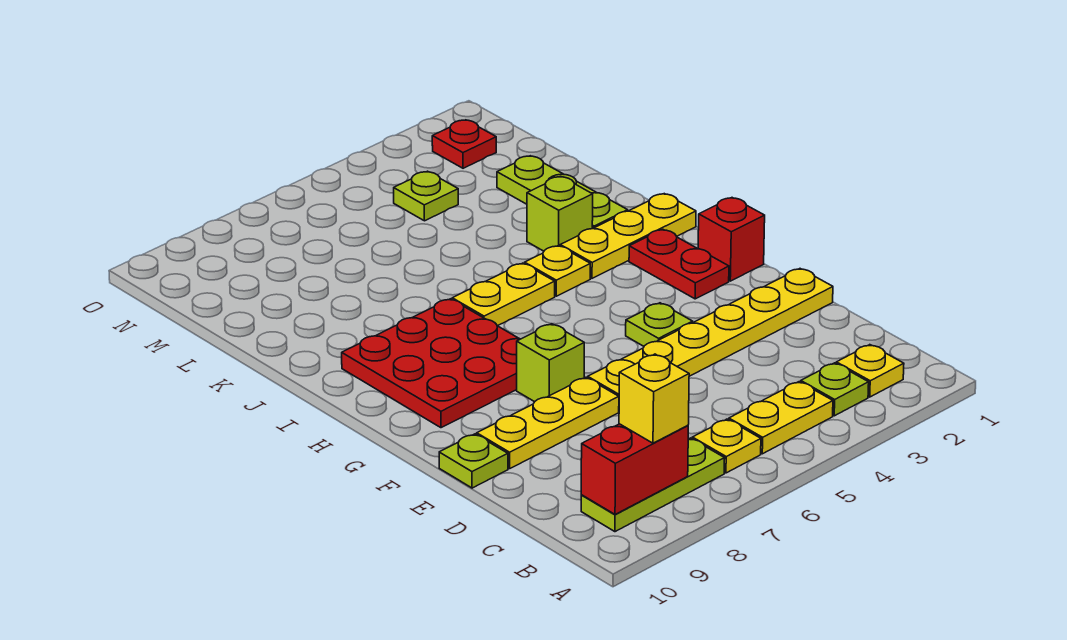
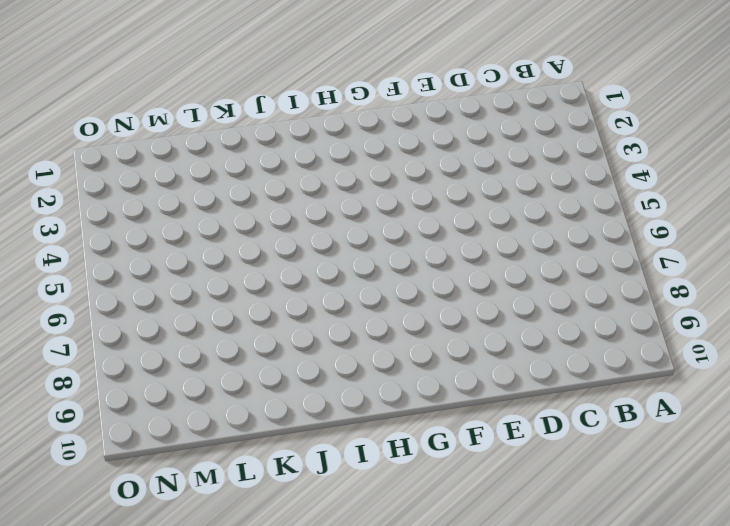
none -> yellow 1x1 plate [836,345,904,397]
none -> lime 1x1 plate [801,363,869,416]
none -> yellow 1x2 plate [729,382,833,454]

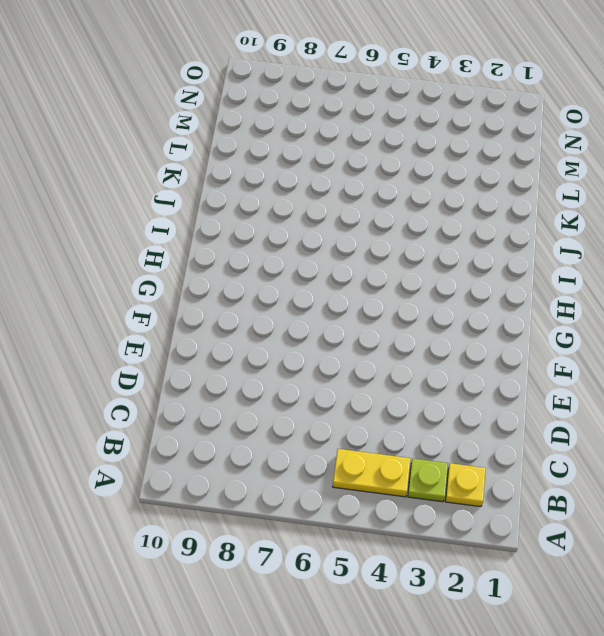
none -> yellow 1x1 plate [692,419,761,473]
none -> lime 1x3 plate [581,438,725,532]
none -> yellow 1x6 plate [588,269,833,396]

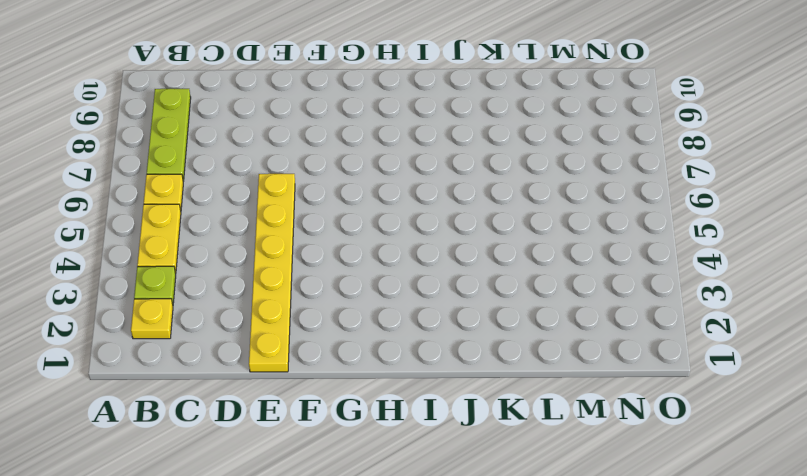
none -> yellow 1x3 plate [477,377,619,469]
none -> lime 1x1 plate [439,434,508,488]
none -> lime 1x1 plate [626,303,693,346]

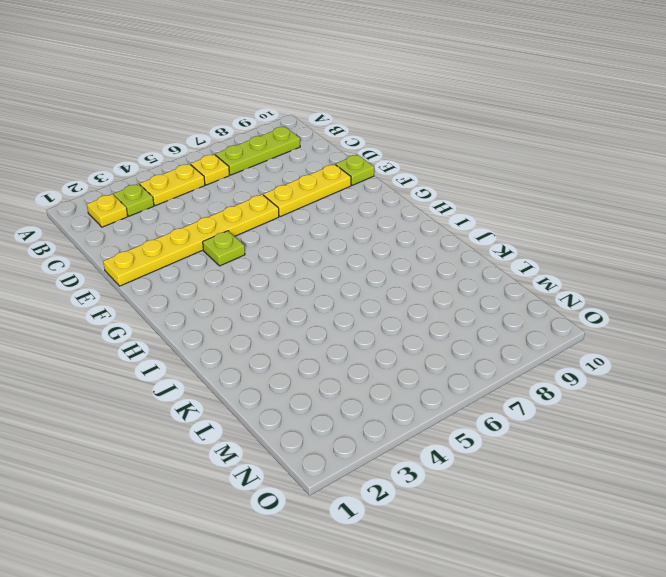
none -> lime 1x1 brick [517,324,584,402]
none -> red 1x1 brick [698,198,765,281]
none -> red 1x2 plate [629,229,729,299]

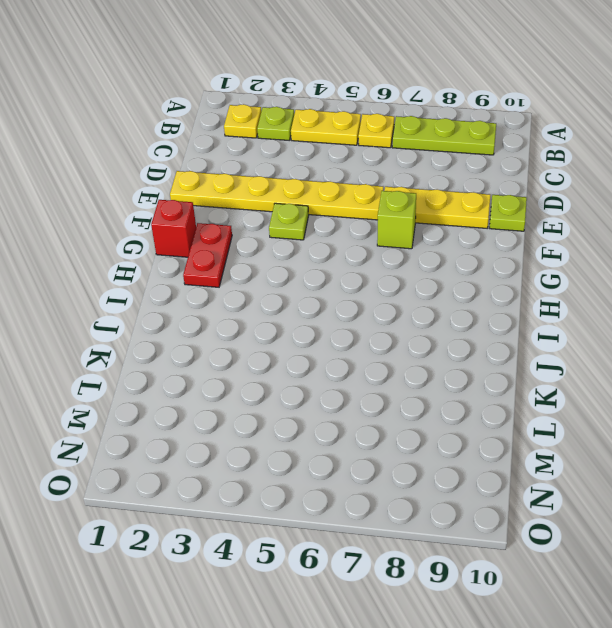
none -> red 3x3 plate [342,299,520,428]
none -> yellow 1x3 plate [560,194,696,278]
none -> yellow 1x1 plate [525,245,590,296]

